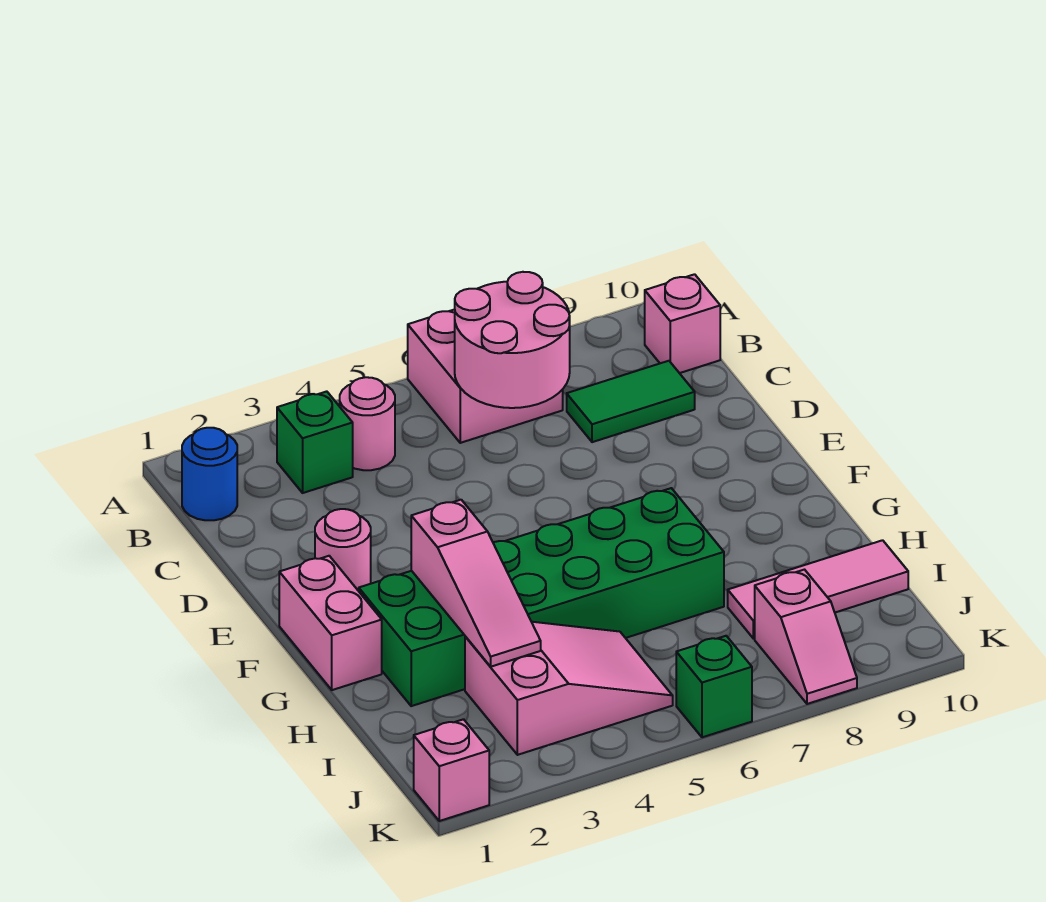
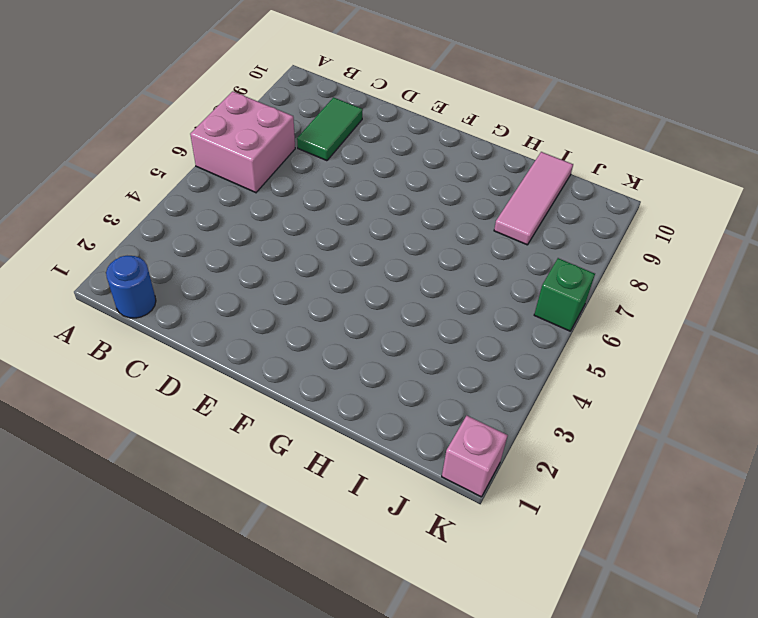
none -> green 1x1 brick [277,391,353,493]
none -> pink 1x1 round brick [340,377,395,470]
none -> pink 1x1 brick [645,274,720,373]

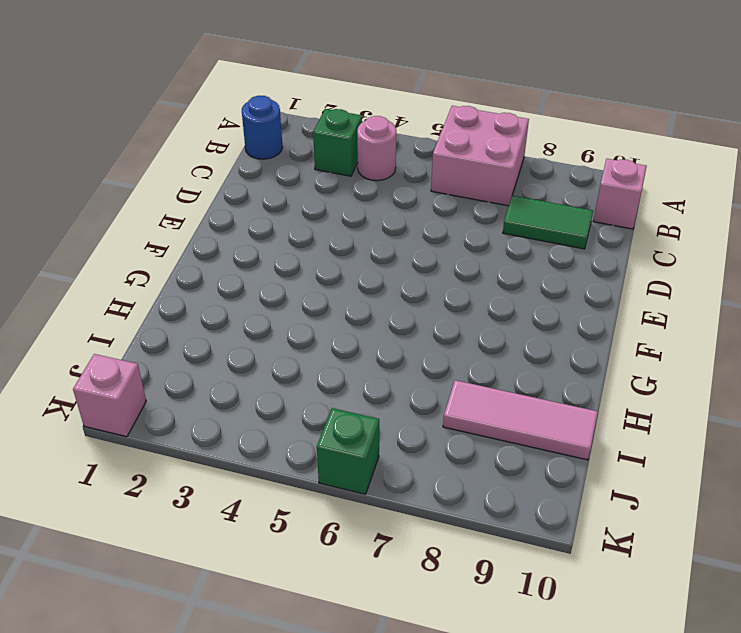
none -> pink 1x1 round brick [315,509,371,591]
none -> pink 1x2 brick [279,556,382,690]
none -> green 2x6 brick [359,488,724,706]

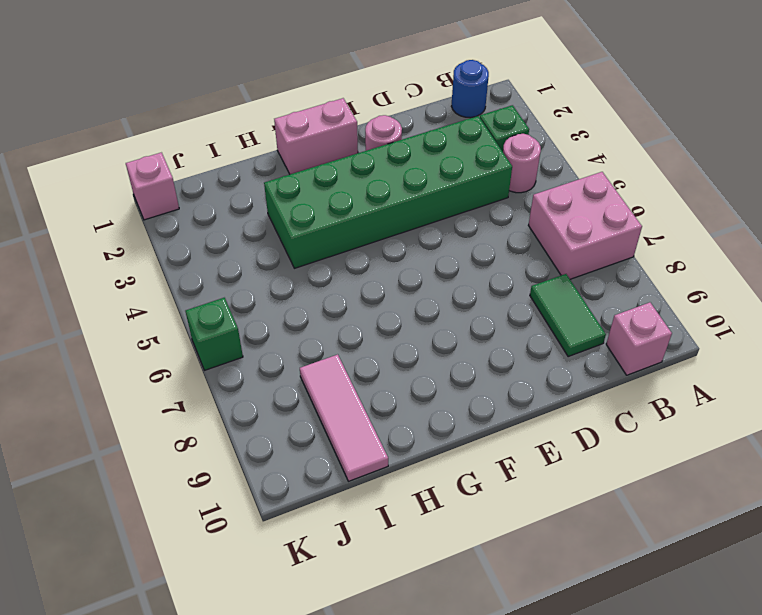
green 2x6 brick [264,116,512,268] -> green 2x6 brick turned to [359,488,724,706]
none -> pink 2x3 slope [465,622,673,755]
none -> pink 1x2 slope [755,570,857,704]
none -> pink 2x2 round brick [455,272,570,408]

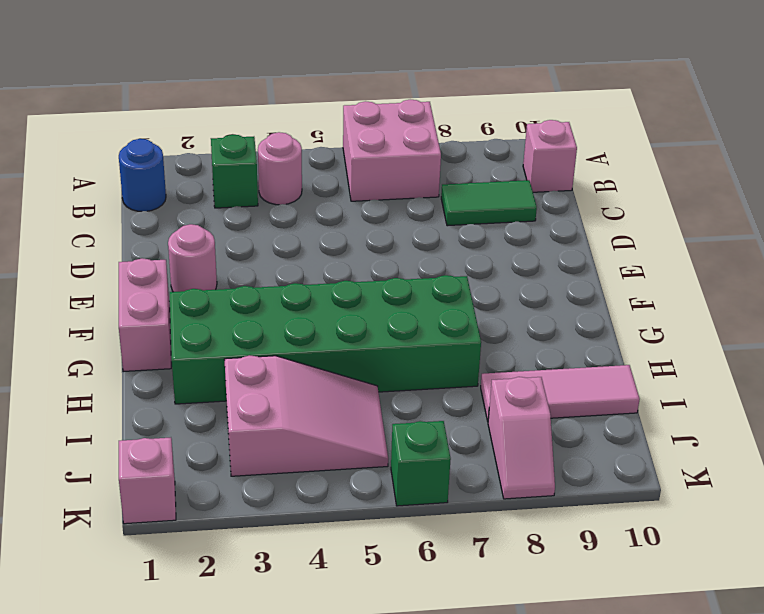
none -> pink 2x2 round brick [455,272,570,408]
none -> pink 1x3 slope [411,500,541,667]

